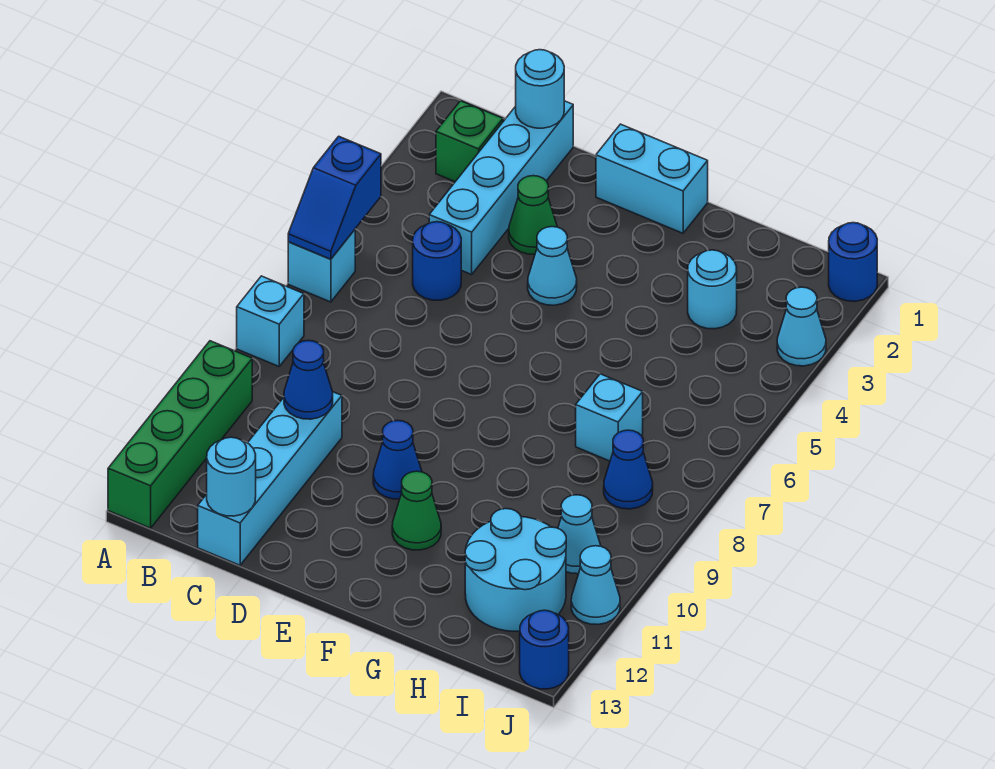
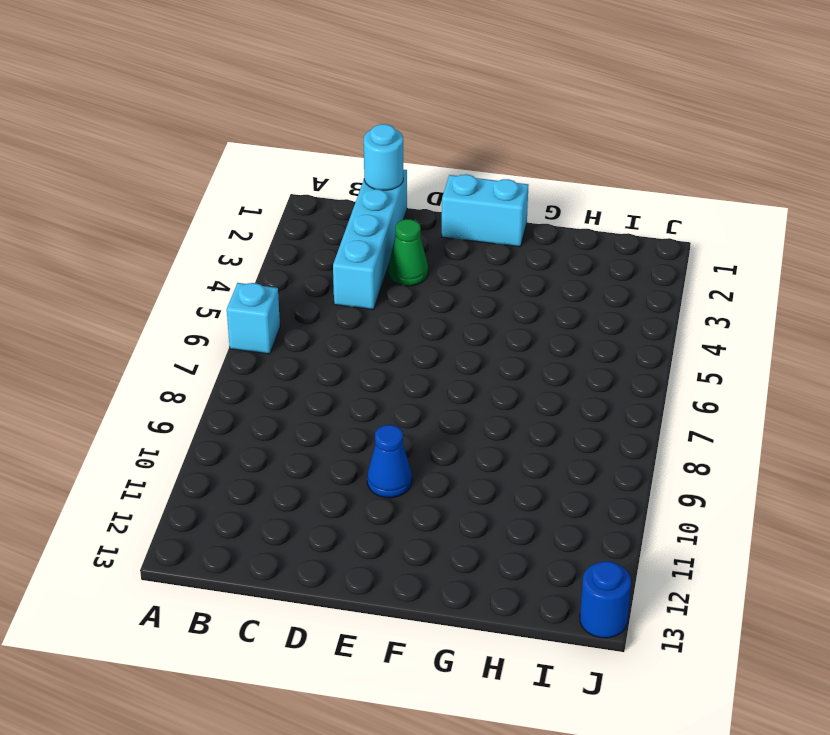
none -> cyan 1x1 brick [237,276,304,366]
none -> green 1x4 brick [108,341,252,528]
none -> green 1x1 brick [436,101,503,182]

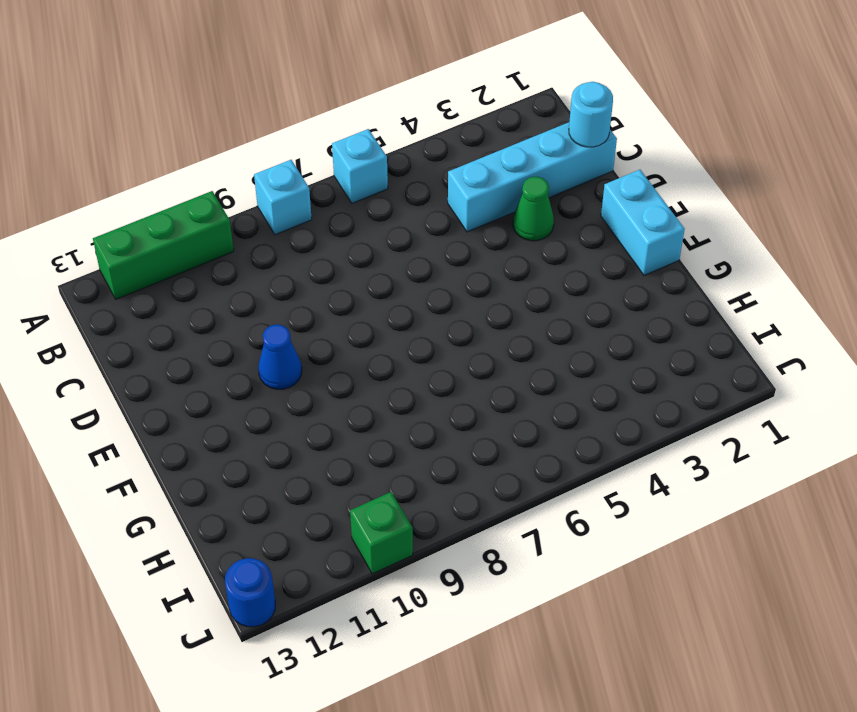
green 1x3 brick [93,191,234,299] -> green 1x4 brick [108,341,252,528]
green 1x1 brick [350,492,413,574] -> green 1x1 brick moved to [436,101,503,182]
none -> blue 1x1 round brick [413,222,461,300]
none -> cyan 1x4 brick [198,392,342,565]
none -> cyan 1x1 cone [528,227,577,305]

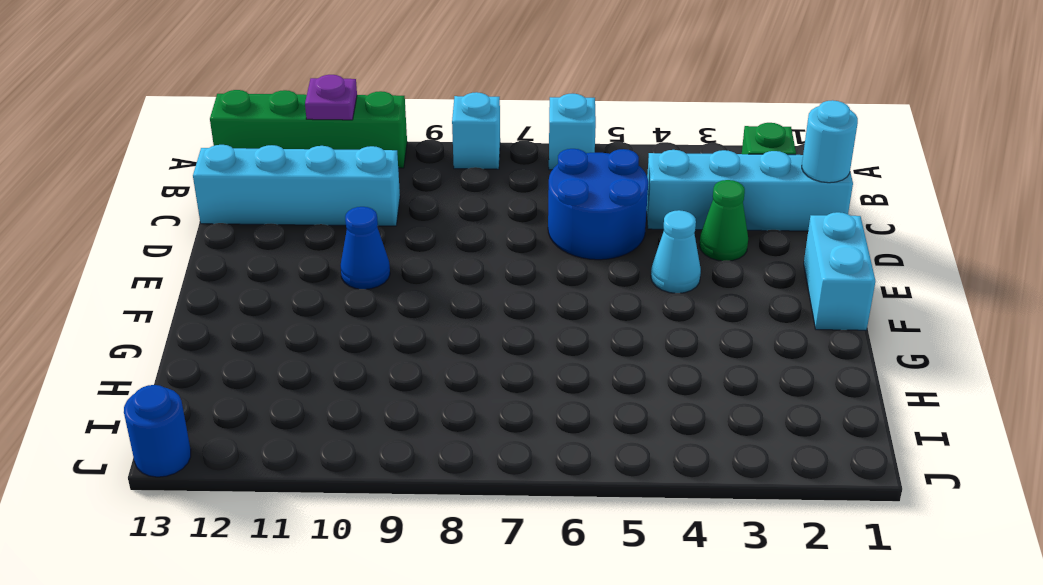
purple 1x1 plate [305,75,357,120] -> none
blue 2x2 round brick [548,149,648,260] -> blue 1x1 round brick [413,222,461,300]
none -> green 1x1 cone [392,471,441,550]
none -> cyan 1x1 round brick [688,250,737,329]
none -> cyan 1x1 brick [576,374,643,461]

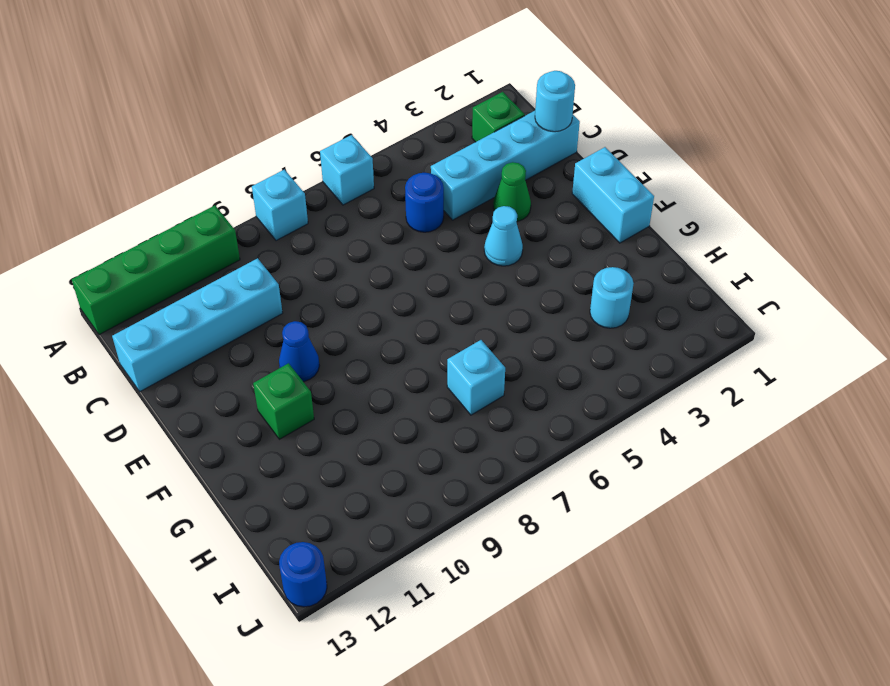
green 1x1 brick [253,363,314,439] -> green 1x1 cone [392,471,441,550]
none -> cyan 2x2 round brick [465,509,566,631]
none -> blue 1x1 cone [604,430,653,509]
none -> cyan 1x1 cone [558,495,601,574]

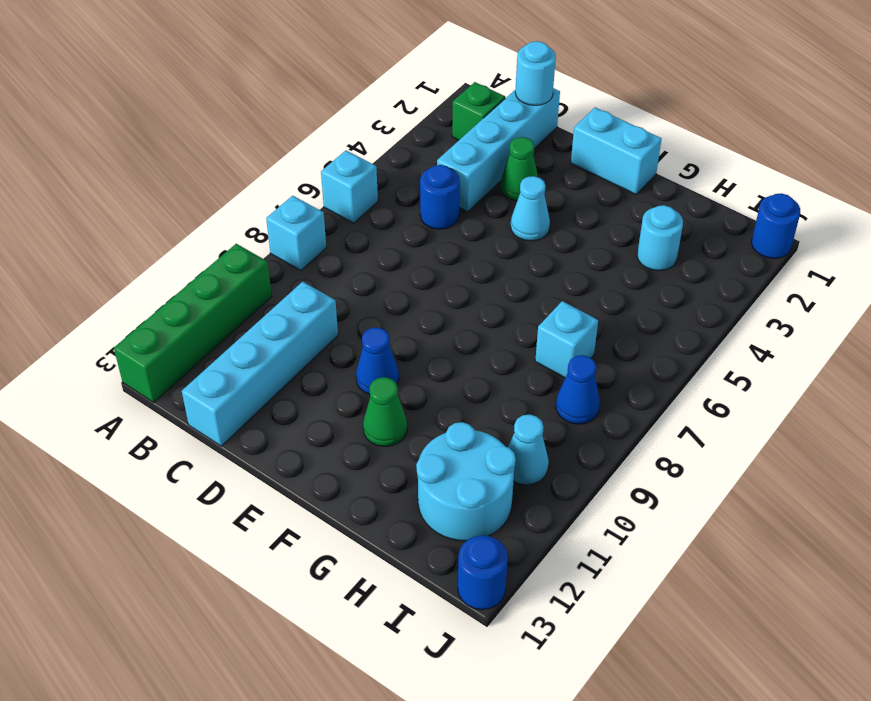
none -> cyan 1x1 cone [777,287,826,366]
none -> cyan 1x1 cone [571,546,620,624]
none -> blue 1x2 slope [288,136,381,259]

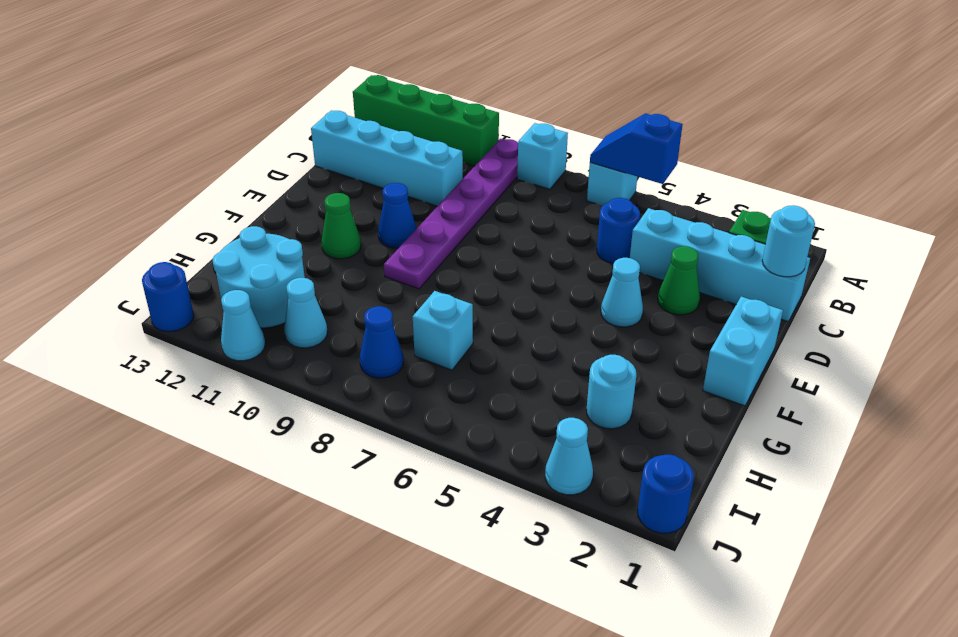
purple 1x6 plate [384,139,518,289] -> none
none -> blue 1x1 cone [284,340,333,419]
none -> cyan 1x1 round brick [207,437,256,516]

